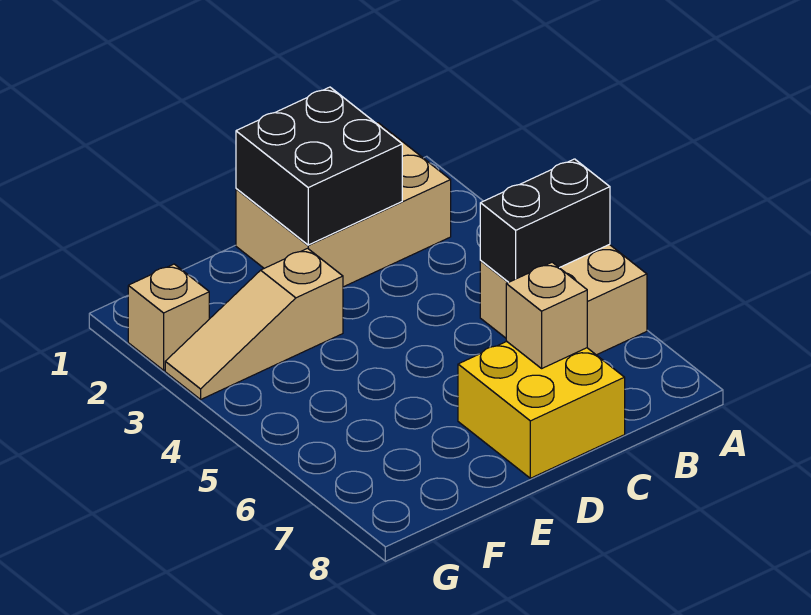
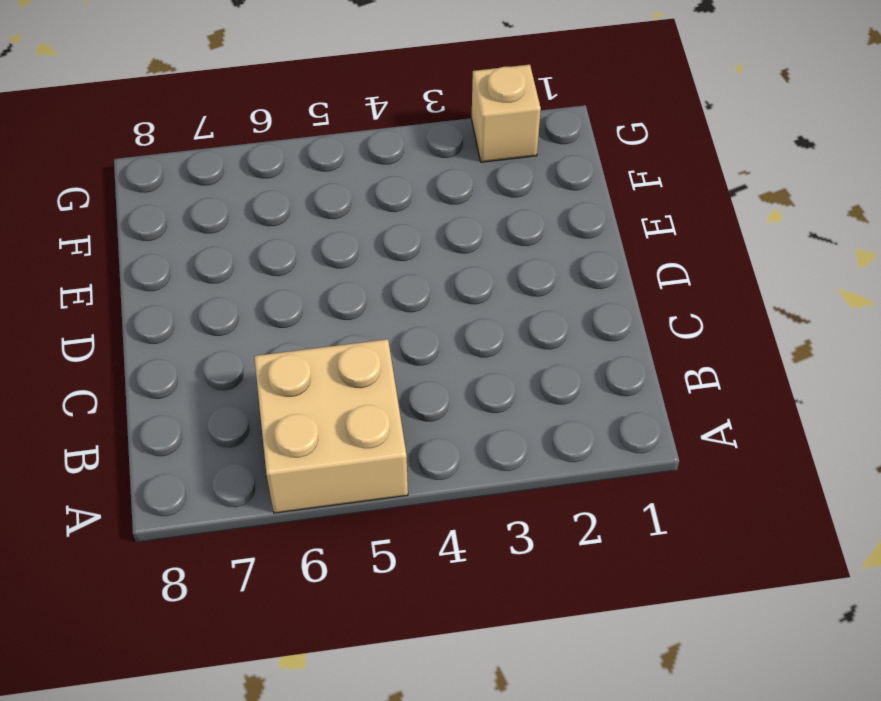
none -> tan 2x3 brick [236,123,451,287]
none -> yellow 2x2 brick [458,342,625,478]

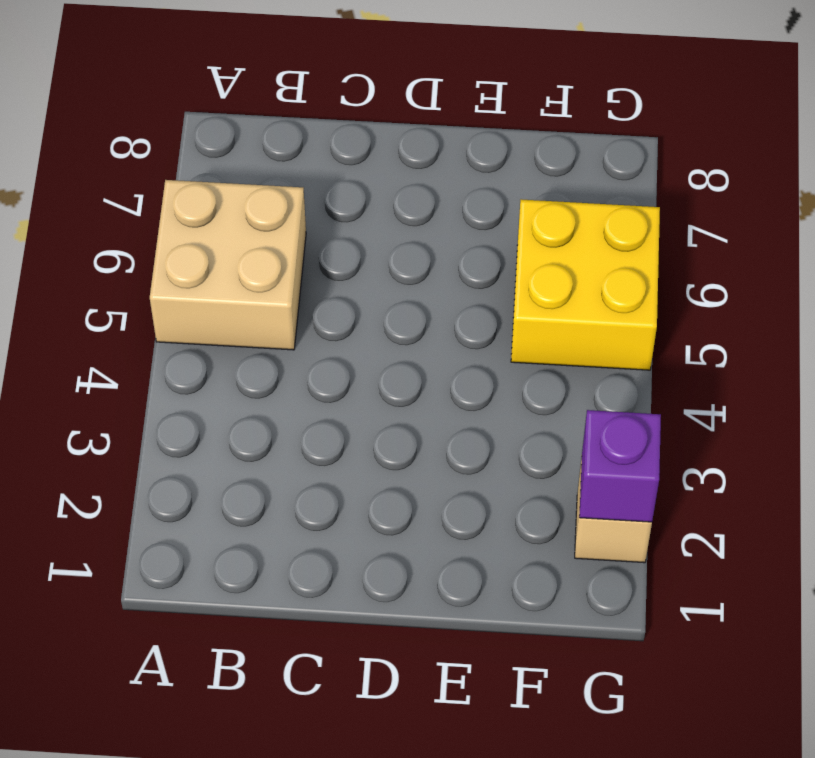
yellow 2x2 brick [511,199,660,370] -> yellow 2x2 brick moved to [458,342,625,478]
purple 1x1 brick [579,410,661,522] -> none
none -> tan 2x3 brick [236,123,451,287]
none -> tan 1x3 slope [165,248,343,399]

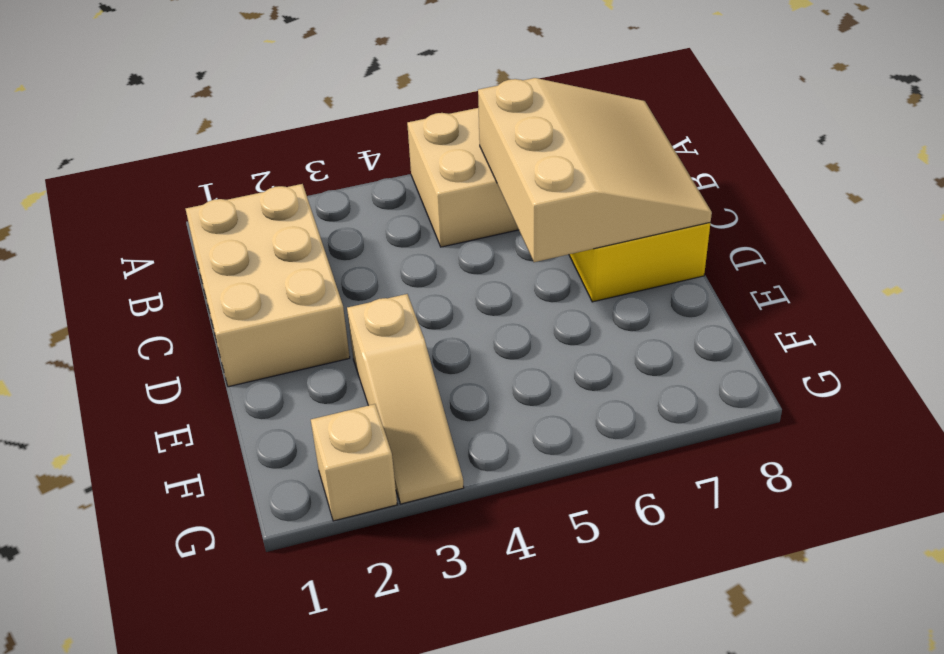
tan 3x3 slope [478,78,712,262] -> tan 1x1 brick [506,262,587,368]
none -> black 1x2 brick [480,159,610,282]
none -> black 2x2 brick [236,87,402,245]

